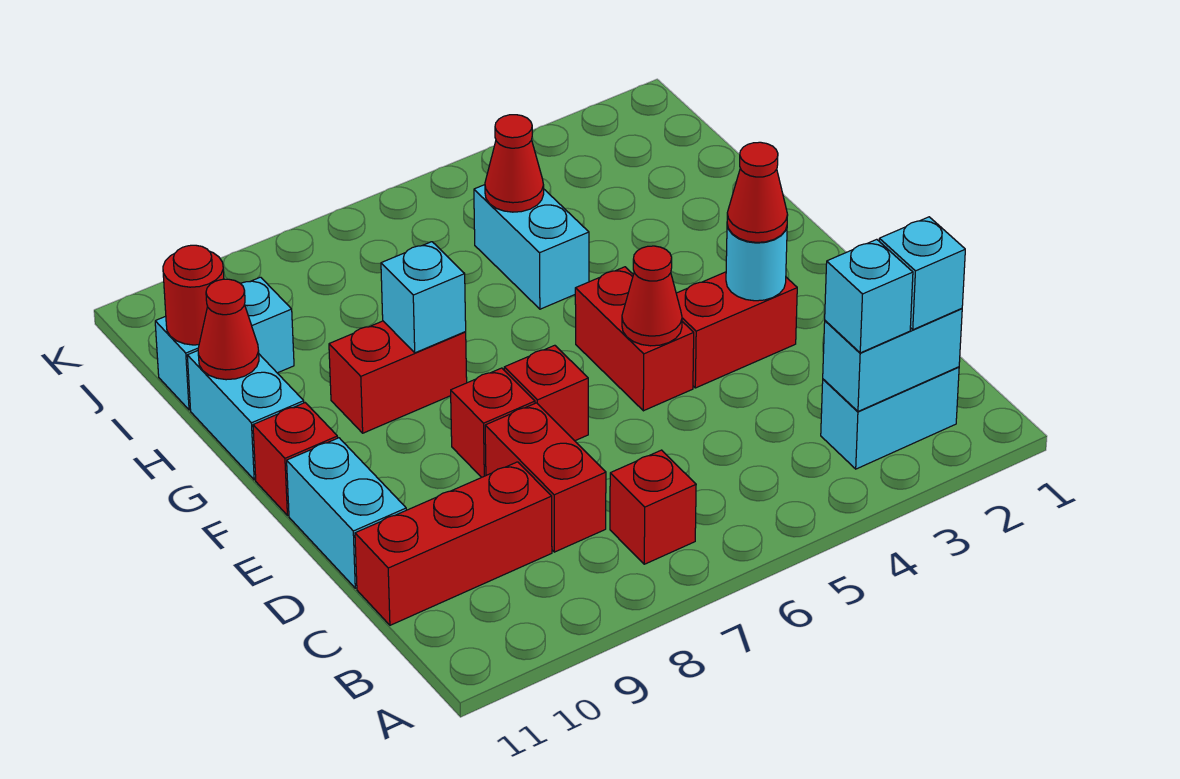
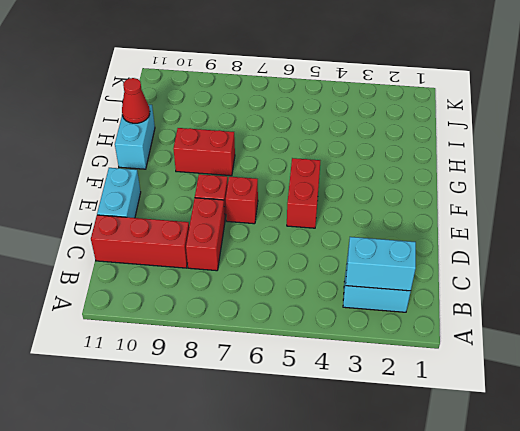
none -> red 1x1 brick [610,450,696,564]
none -> red 1x2 brick [676,272,797,388]
none -> red 1x1 brick [253,403,338,516]

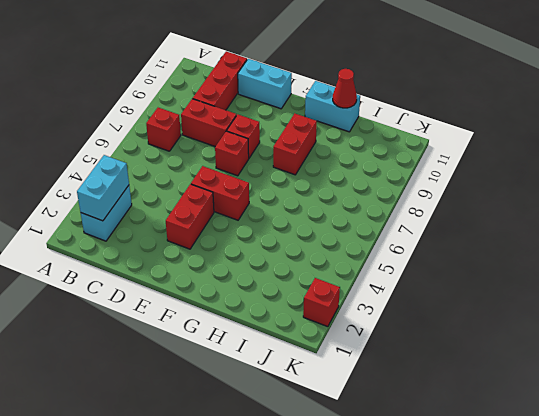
red 1x1 brick [303,278,340,327] -> red 1x1 brick moved to [253,403,338,516]
none -> cyan 1x2 brick [474,185,589,309]
none -> cyan 1x2 brick [155,277,294,410]
none -> cyan 1x1 round brick [726,225,787,301]

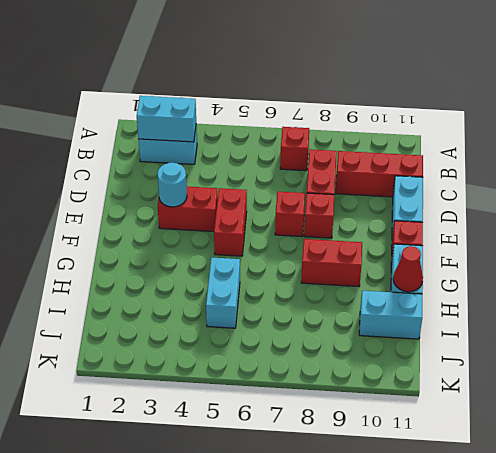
none -> red 1x1 cone [622,246,682,346]
none -> cyan 1x1 brick [381,242,466,353]
none -> red 1x1 cone [485,115,544,212]

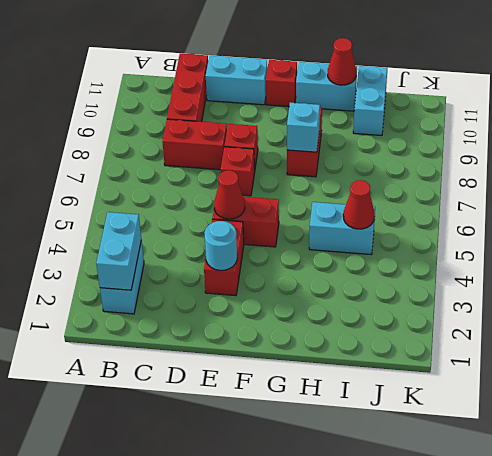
none -> red 1x1 brick [610,450,696,564]
none -> red 1x1 round brick [163,245,224,345]
none -> cyan 1x1 brick [879,217,965,330]

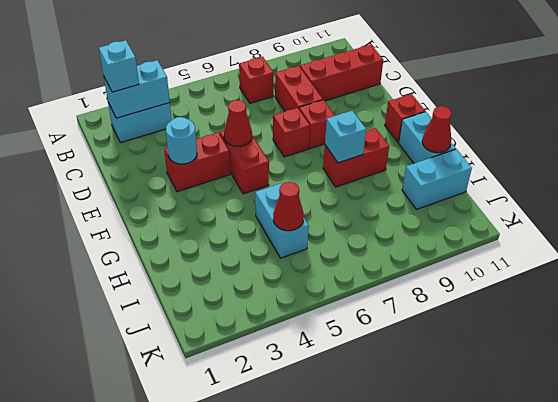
none -> cyan 1x2 brick [287,438,406,588]
none -> red 1x1 round brick [163,245,224,345]
none -> cyan 1x1 brick [825,239,913,353]

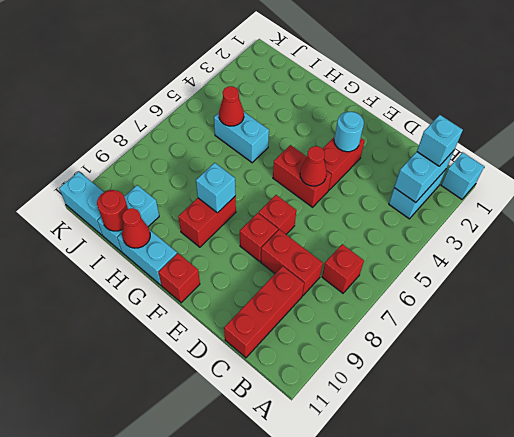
cyan 1x1 brick [441,153,484,199] -> cyan 1x1 brick moved to [825,239,913,353]
cyan 1x2 brick [59,172,104,235] -> cyan 1x2 brick moved to [287,438,406,588]
none -> red 1x1 cone [727,142,788,242]

